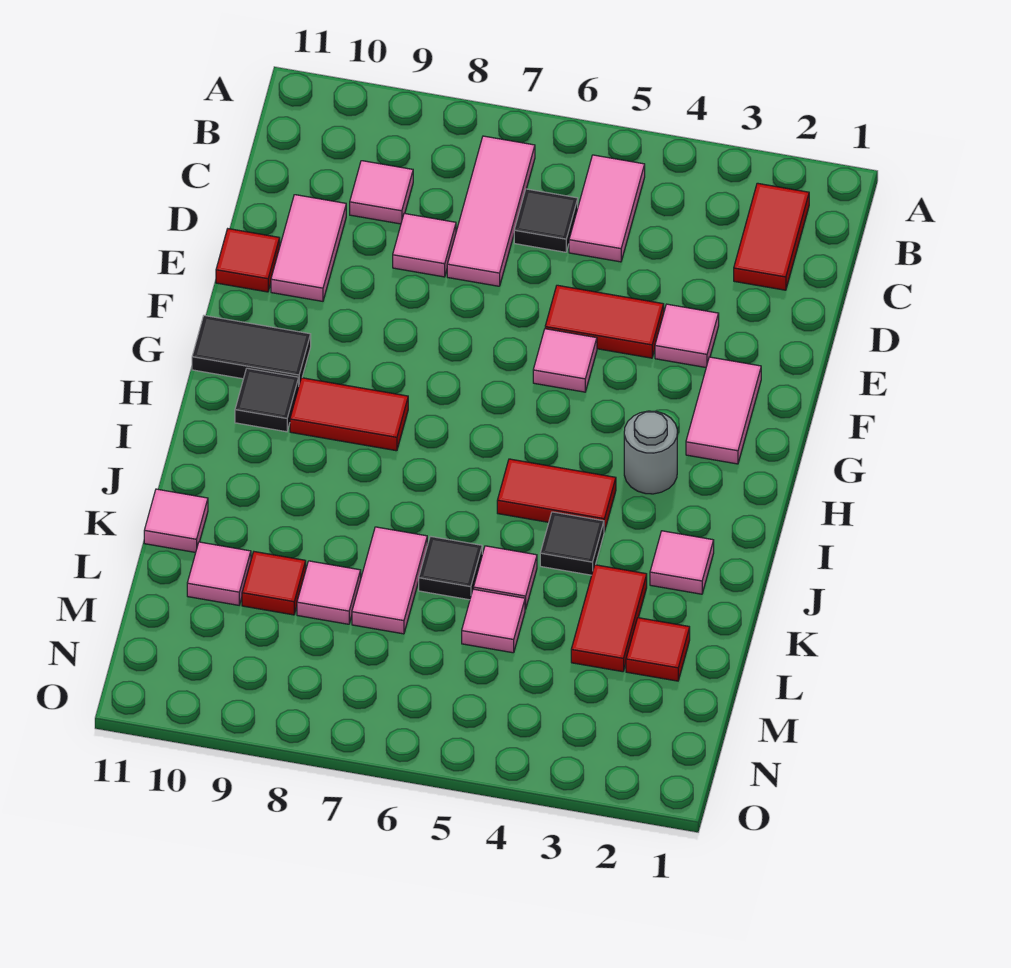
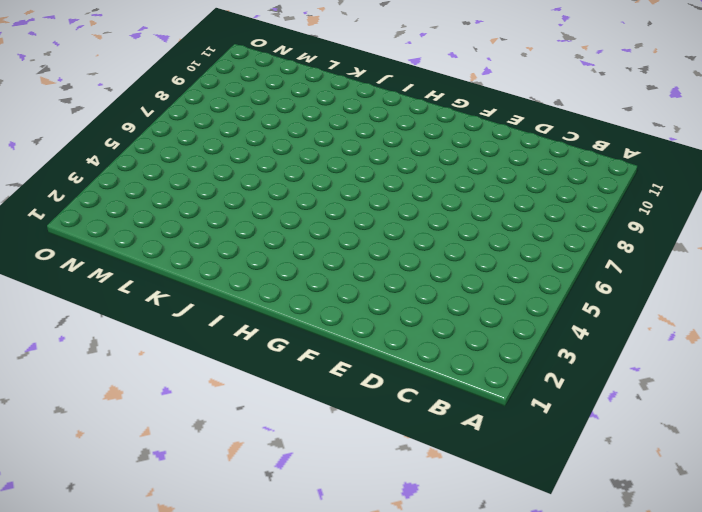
none -> red 1x2 tile [734,183,809,290]
none -> pink 1x2 tile [569,155,645,262]
none -> pink 1x3 tile [447,136,535,286]

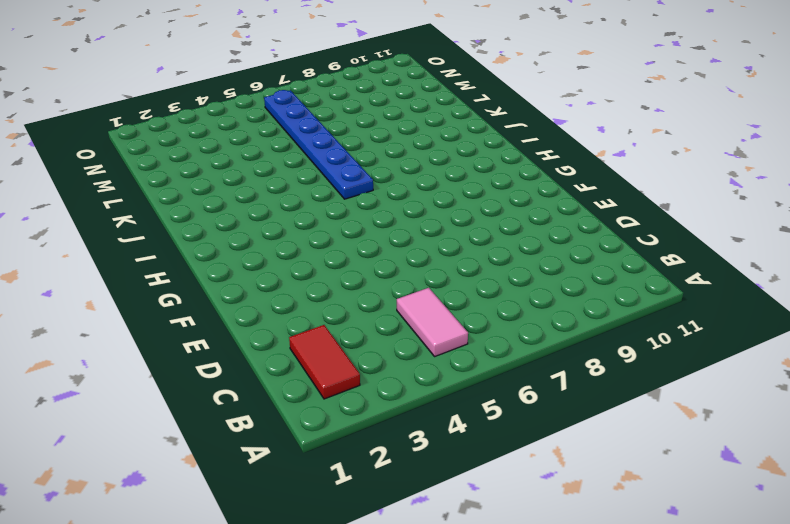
blue 1x6 plate [264,90,373,199] -> black 1x1 tile [419,536,482,600]
none -> pink 1x3 tile [447,136,535,286]
none -> black 1x1 tile [514,189,578,252]
none -> pink 1x1 tile [350,161,413,224]

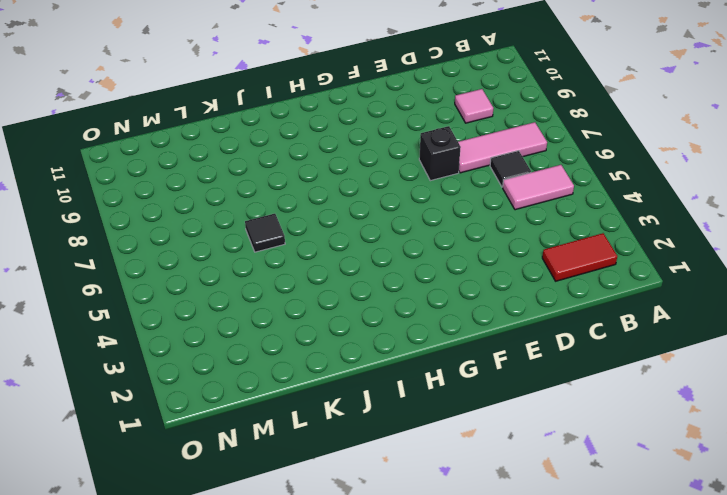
black 1x1 brick [419,126,461,181] -> none
none -> pink 1x1 tile [393,213,456,277]
none -> pink 1x2 tile [271,195,346,301]
none -> pink 1x1 tile [655,304,719,367]

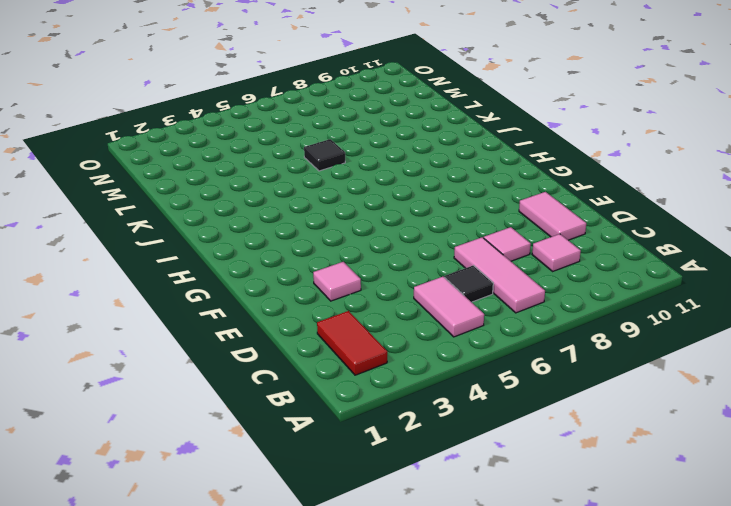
none -> red 1x2 tile [545,285,664,358]
none -> red 1x1 tile [216,229,280,292]
none -> pink 1x2 tile [686,357,761,464]

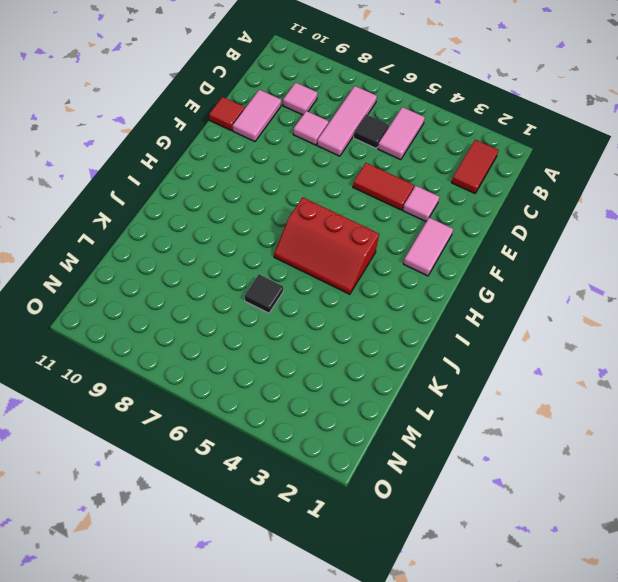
red 2x3 slope [274,197,379,294] -> red 1x2 tile [497,459,616,532]
none -> pink 1x1 tile [533,329,597,392]
none -> black 1x2 tile [192,315,311,384]
none -> grey 1x1 round brick [624,411,677,494]

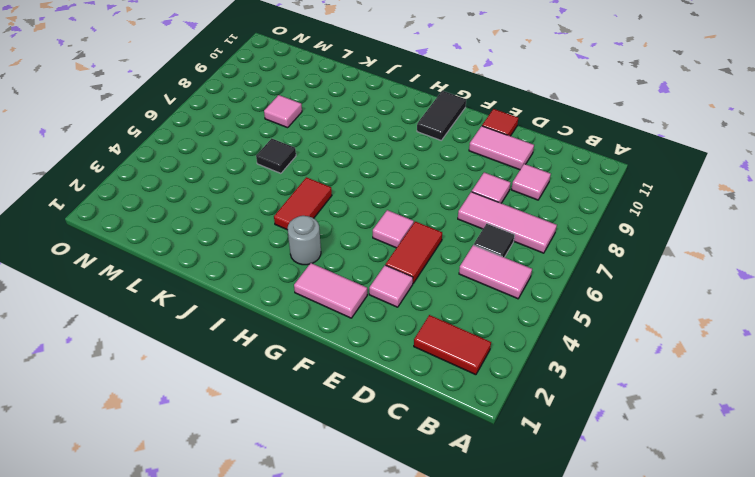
none -> red 1x2 tile [290,378,408,451]
none -> black 1x1 tile [235,368,299,432]
none -> pink 1x1 tile [650,531,714,594]

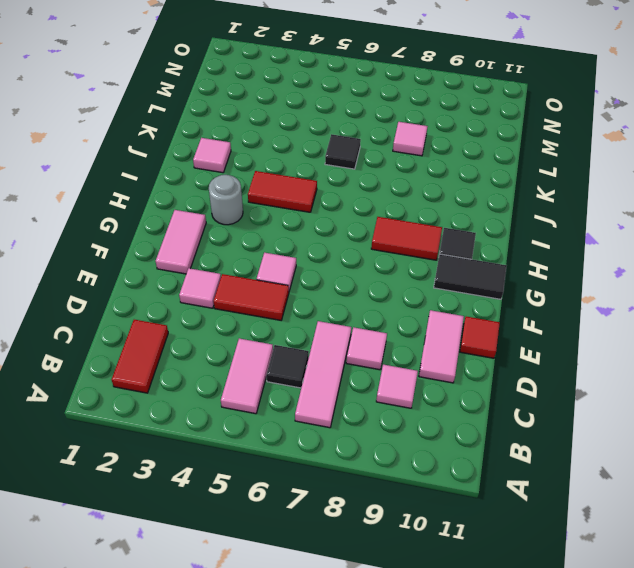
none -> black 1x1 tile [540,512,604,575]
none -> red 1x2 tile [571,565,647,672]
none -> pink 1x1 tile [474,546,537,609]

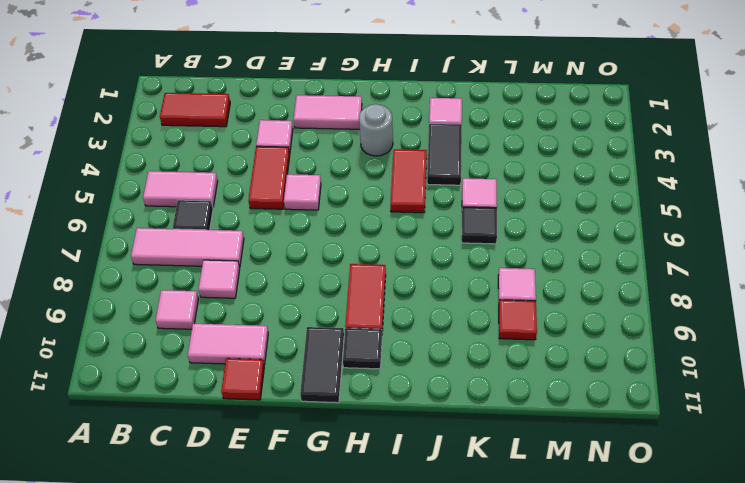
black 1x2 tile [427,124,462,185] -> black 1x1 tile [540,512,604,575]
none -> red 1x2 tile [571,565,647,672]
none -> pink 1x2 tile [352,527,427,634]
none -> pink 1x1 tile [144,489,208,553]

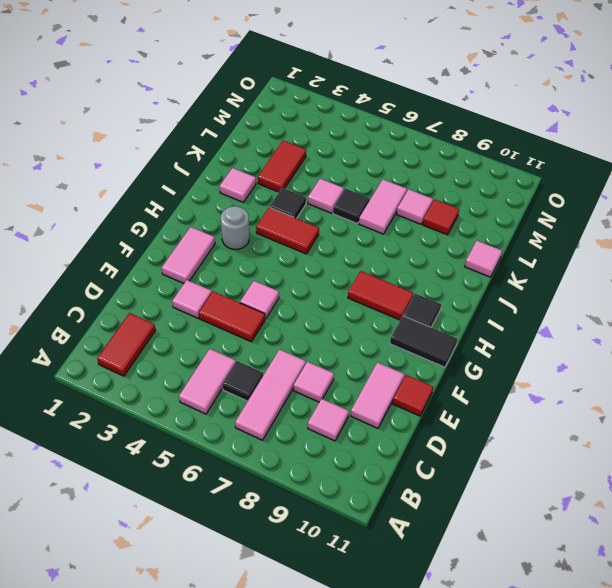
none -> red 1x1 tile [626,618,690,681]
none -> pink 1x1 tile [462,589,525,653]
none -> pink 1x1 tile [187,542,251,605]

